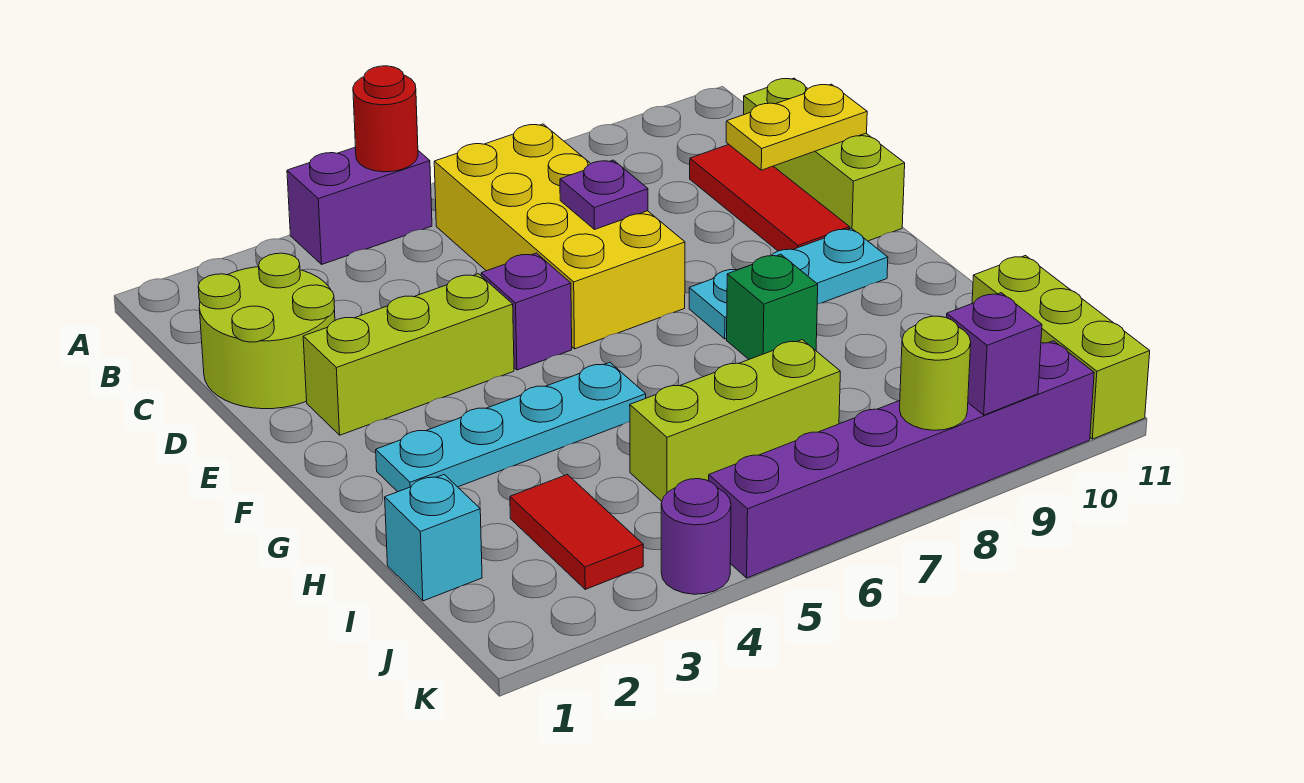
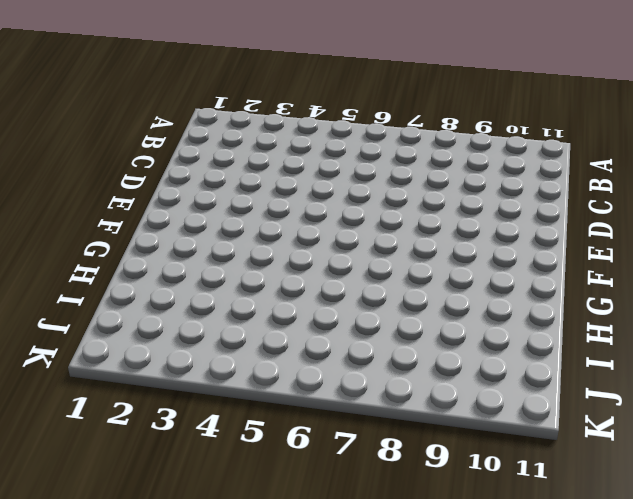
none -> purple 1x2 brick [287,147,432,264]
none -> yellow 2x4 brick [434,124,685,349]
none -> lime 2x2 round brick [198,253,335,409]

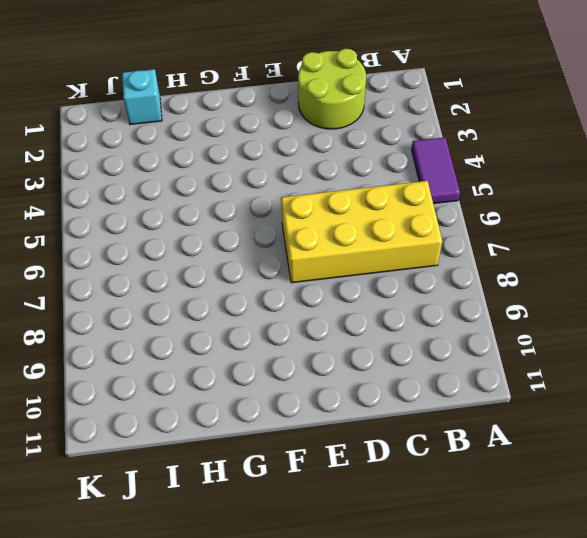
purple 1x2 tile [411,137,460,204] -> purple 1x2 brick [287,147,432,264]
none -> red 1x3 tile [690,145,850,251]
none -> lime 1x3 brick [744,78,905,241]
none -> lime 1x3 brick [303,274,514,435]

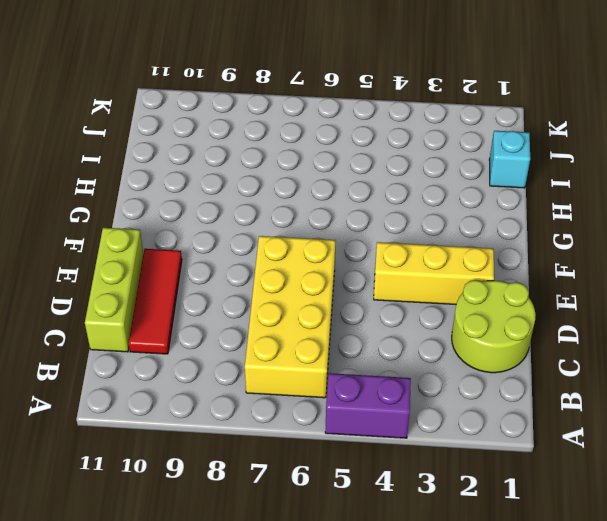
yellow 1x3 brick [374,242,494,304] -> lime 1x3 brick [303,274,514,435]
none -> purple 1x1 brick [481,253,572,370]
none -> cyan 1x3 plate [689,228,888,339]
none -> cyan 1x4 plate [376,363,646,492]

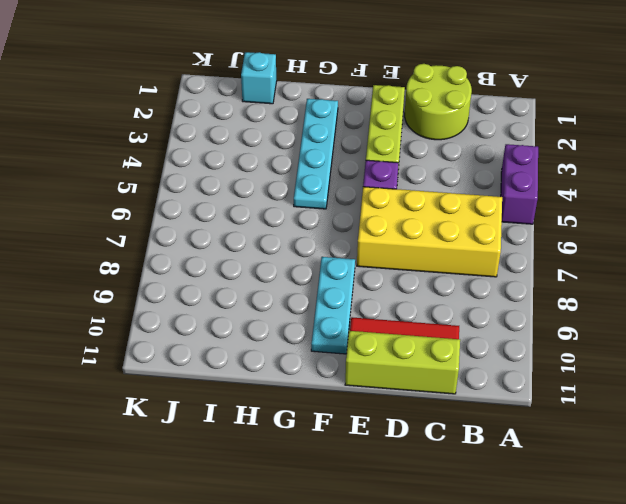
none -> green 1x1 brick [727,254,818,359]
none -> red 1x2 tile [510,475,643,589]
none -> lime 1x3 brick [630,340,840,501]

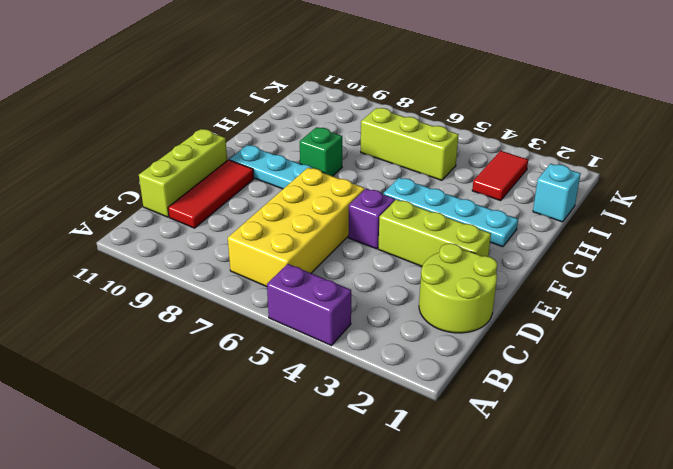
none -> lime 1x3 brick [972,256,1150,439]
none -> purple 1x1 round brick [661,479,731,594]
none -> purple 1x6 brick [709,341,1094,578]

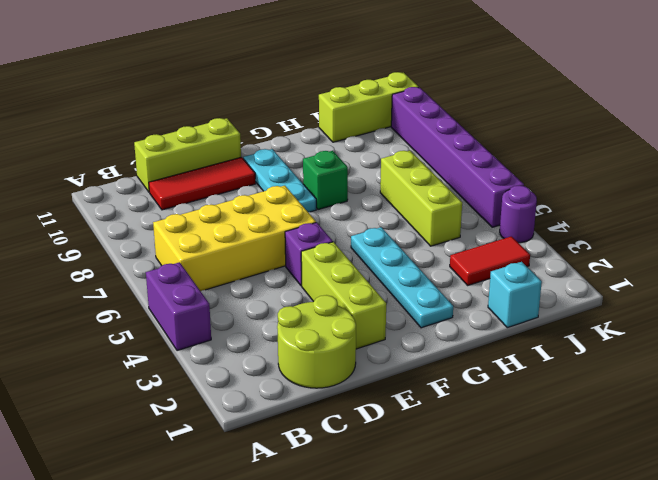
none -> red 1x1 round brick [353,66,418,172]
none -> purple 1x1 plate [560,160,648,230]
none -> yellow 1x2 plate [726,84,867,170]

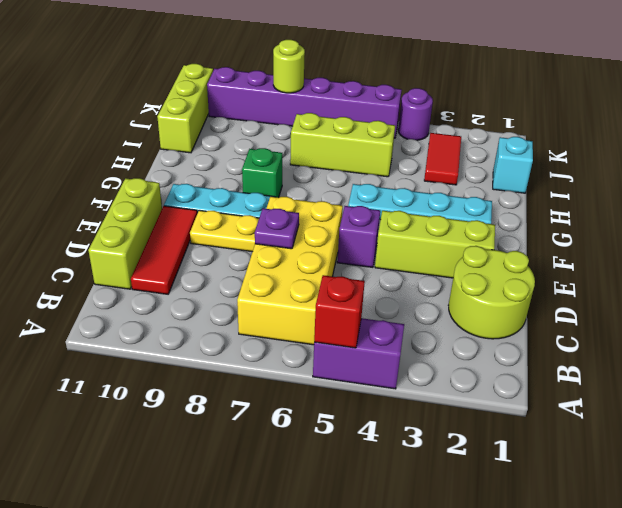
red 1x1 brick [314,275,365,348] -> red 1x1 round brick [353,66,418,172]
yellow 1x2 plate [190,210,259,252] -> yellow 1x2 plate moved to [726,84,867,170]
none -> purple 1x1 brick [946,293,1042,415]

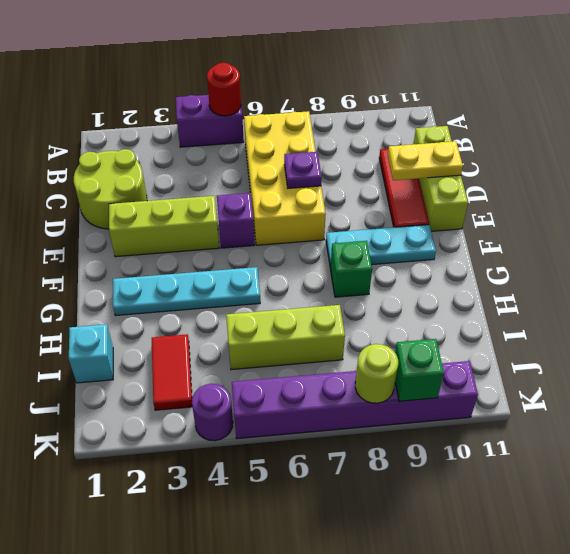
green 1x1 brick [395,339,444,401] -> purple 1x1 brick [946,293,1042,415]
none -> lime 1x3 brick [972,256,1150,439]

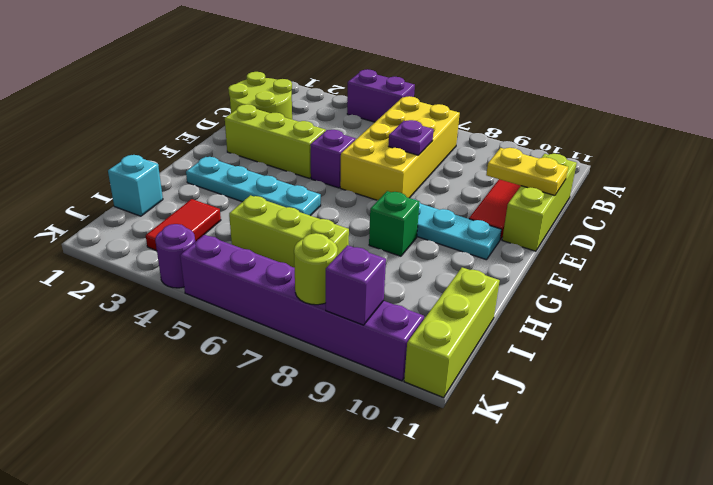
none -> red 1x1 round brick [353,66,418,172]

